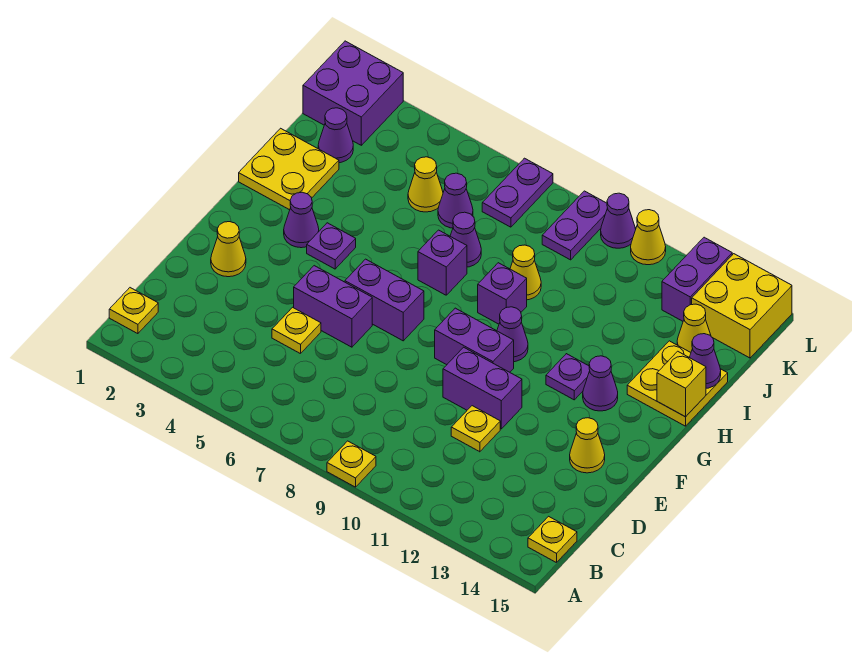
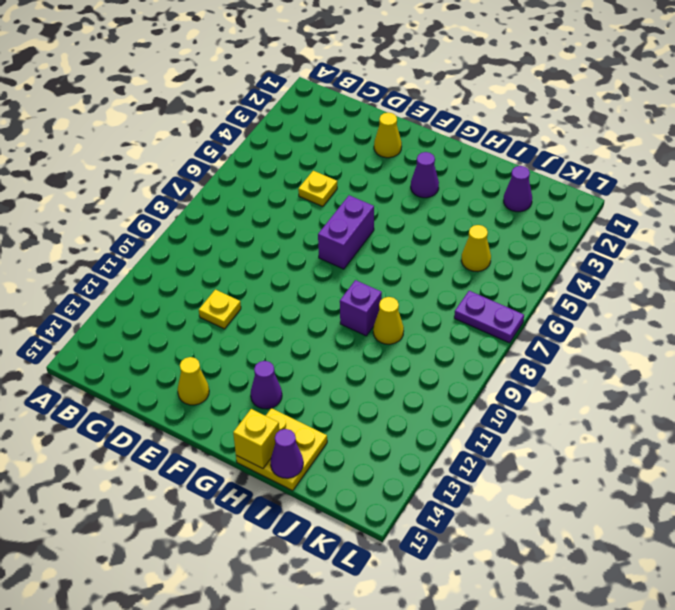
none -> yellow 1x1 plate [327,441,376,487]
none -> yellow 1x1 plate [109,288,158,334]
none -> yellow 1x1 plate [528,516,577,563]
none -> purple 1x2 brick [294,266,372,347]

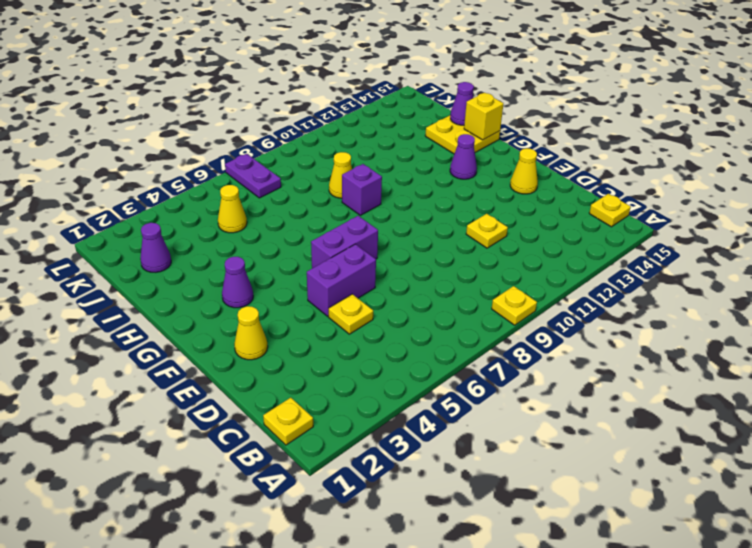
none -> purple 1x2 brick [443,347,522,429]
none -> purple 1x2 brick [435,308,514,372]
none -> purple 1x1 plate [307,223,356,269]
none -> purple 1x1 cone [497,307,528,362]

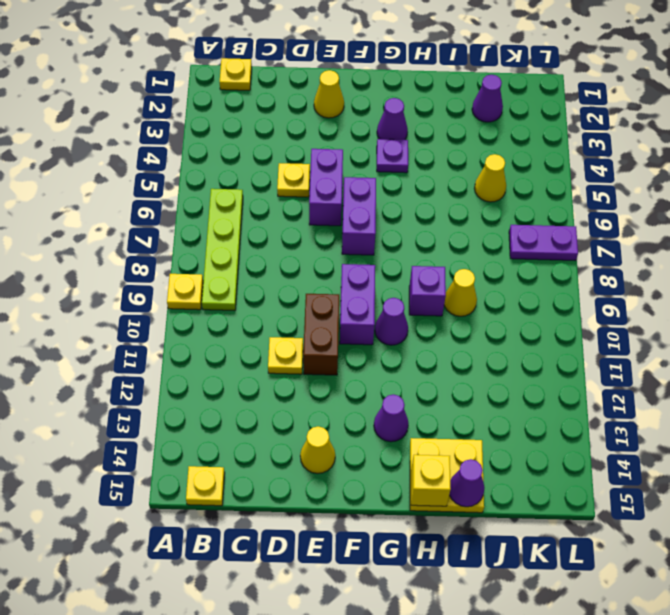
lime 1x4 plate [202,189,243,310] -> none
brown 1x2 brick [303,294,339,375] -> purple 1x2 brick [443,347,522,429]
none -> purple 1x1 plate [546,354,590,400]
none -> yellow 2x2 plate [239,128,339,210]
none -> purple 1x1 brick [418,230,467,295]
none -> purple 1x1 cone [450,212,481,267]

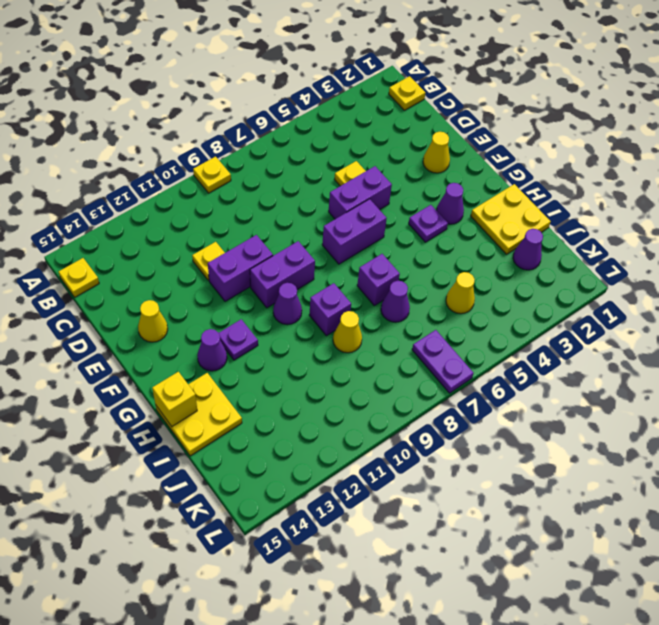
none -> purple 1x1 cone [438,173,473,228]
none -> yellow 1x1 cone [677,304,711,352]
none -> purple 2x2 brick [303,41,403,145]
none -> purple 1x2 plate [542,191,607,260]

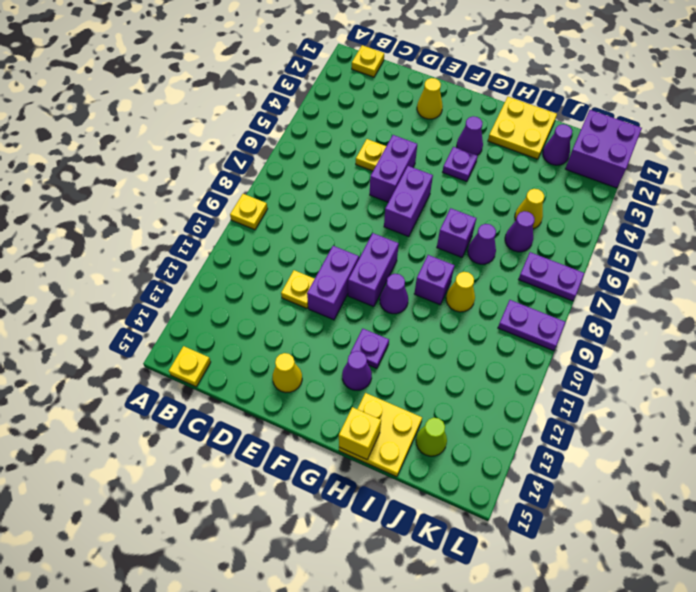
lime 1x1 cone [416,418,447,456] -> yellow 1x1 cone [677,304,711,352]
none -> purple 1x2 brick [662,237,732,321]
none -> yellow 2x2 brick [692,254,792,358]
none -> purple 1x1 cone [601,193,636,248]
none -> yellow 1x1 cone [631,210,666,265]

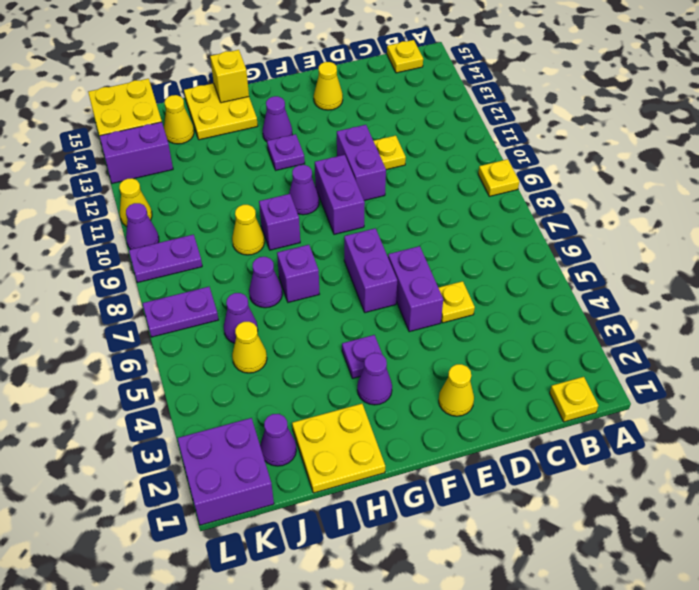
none -> purple 1x1 cone [689,334,721,388]

